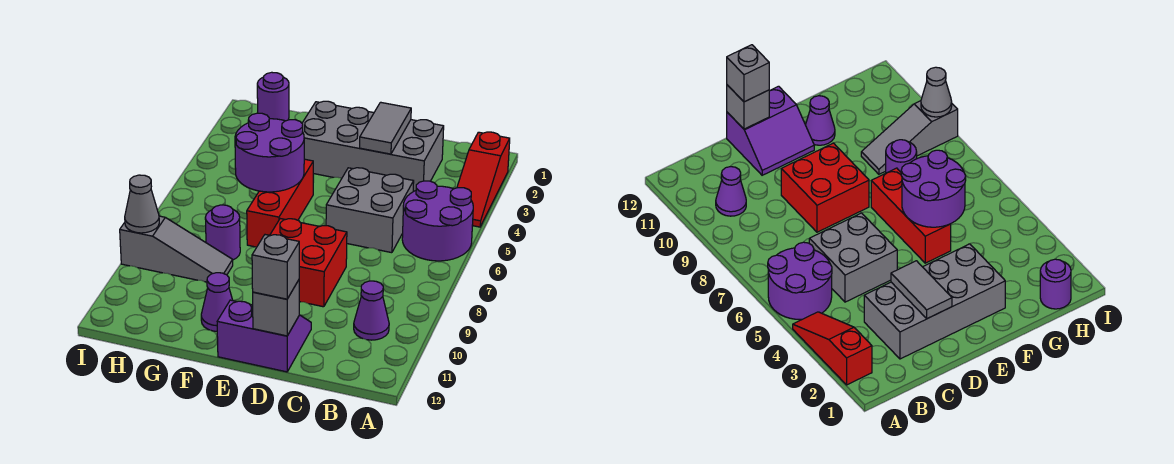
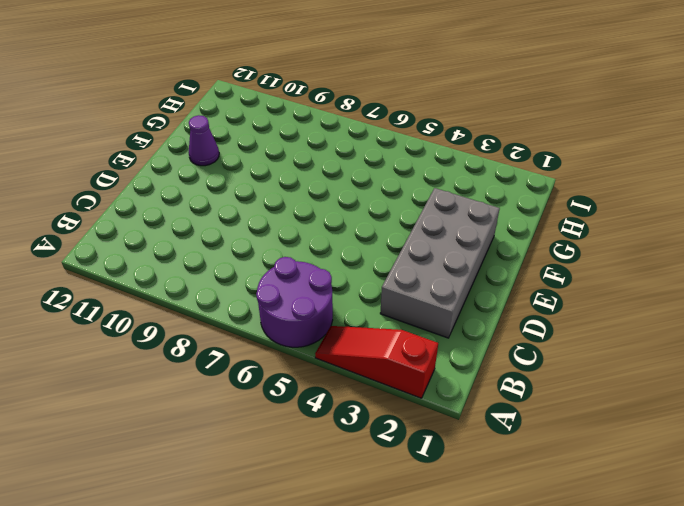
none -> purple 1x1 cone [354,281,389,340]
none -> grey 2x2 brick [326,168,414,253]
none -> red 2x2 brick [270,219,347,307]

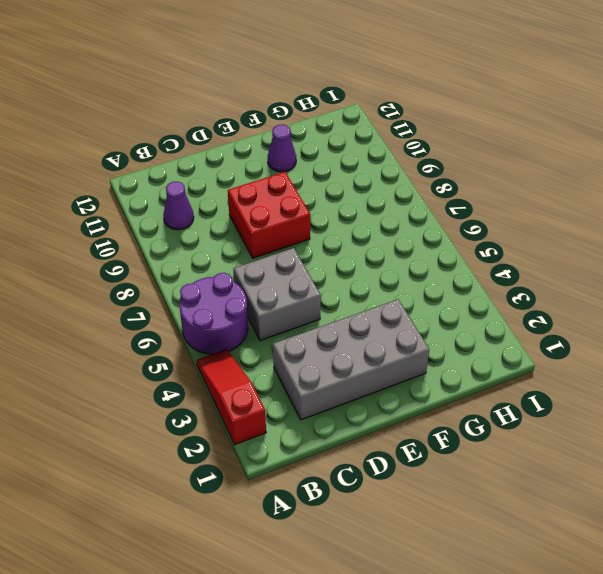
none -> purple 2x2 slope [217,300,311,372]
none -> red 1x3 brick [247,159,313,247]
none -> purple 1x1 round brick [205,205,240,260]

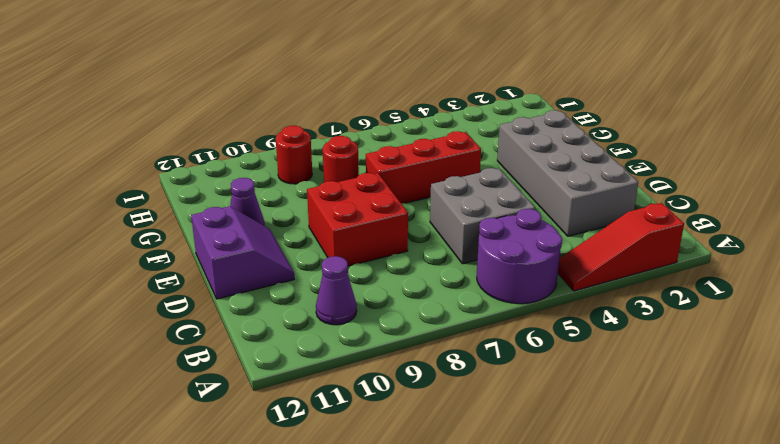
red 1x1 round brick [323,136,359,182] -> purple 1x1 round brick [205,205,240,260]
red 1x1 round brick [276,126,312,184] -> grey 1x3 slope [120,216,233,282]
none -> purple 1x1 round brick [257,72,289,121]
none -> grey 1x2 tile [360,102,411,154]
none -> grey 1x1 brick [253,280,299,336]

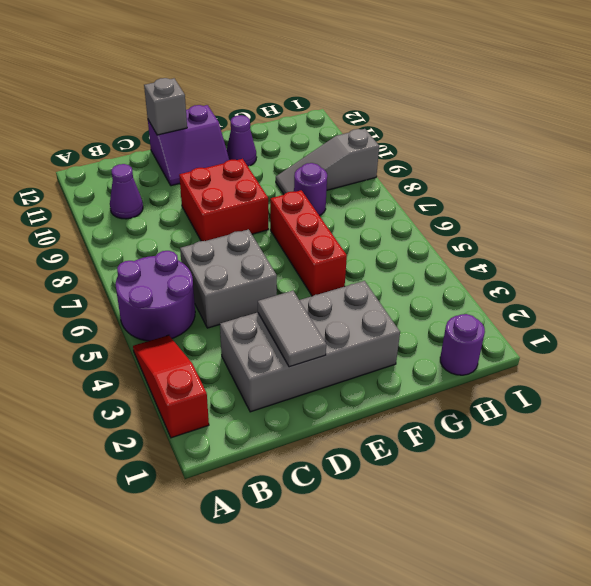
none -> purple 2x2 round brick [235,113,304,192]
none -> grey 1x1 cone [125,175,159,233]
none -> grey 1x1 brick [252,235,299,299]

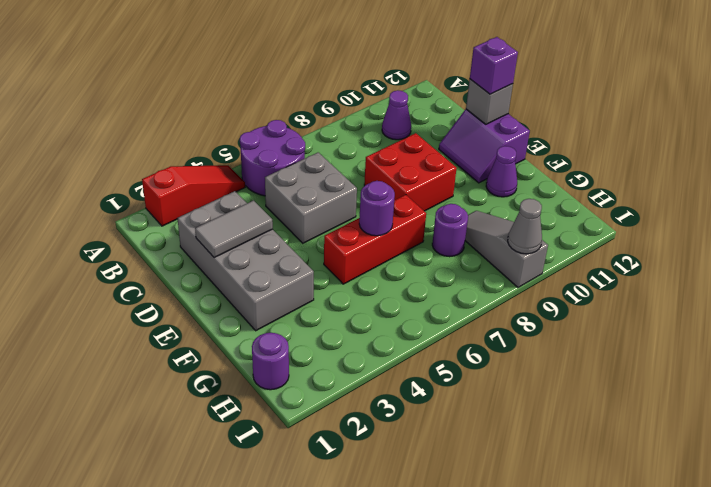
purple 1x1 brick [470,37,518,94] -> grey 1x1 brick [252,235,299,299]
purple 1x1 round brick [359,181,395,236] -> purple 2x2 round brick [235,113,304,192]

